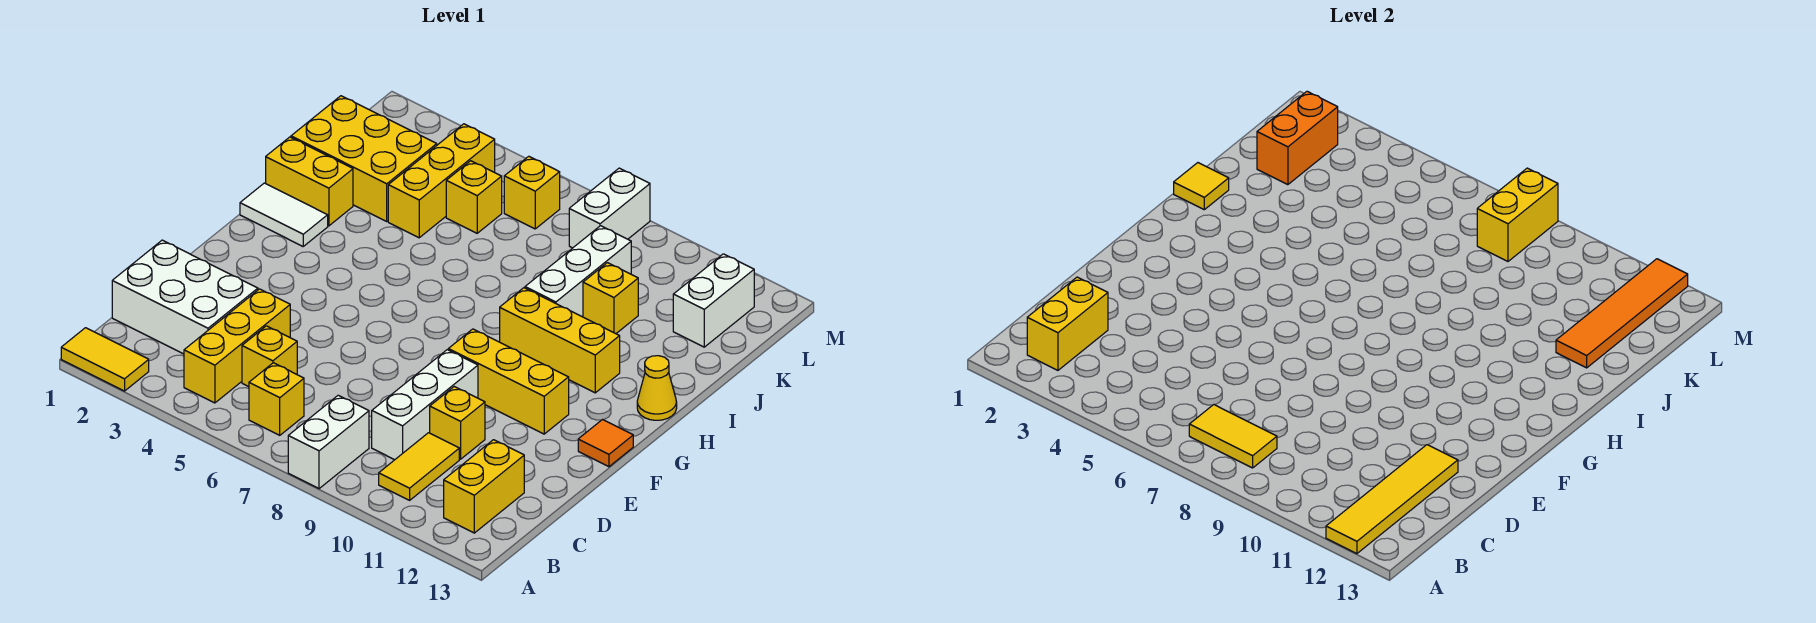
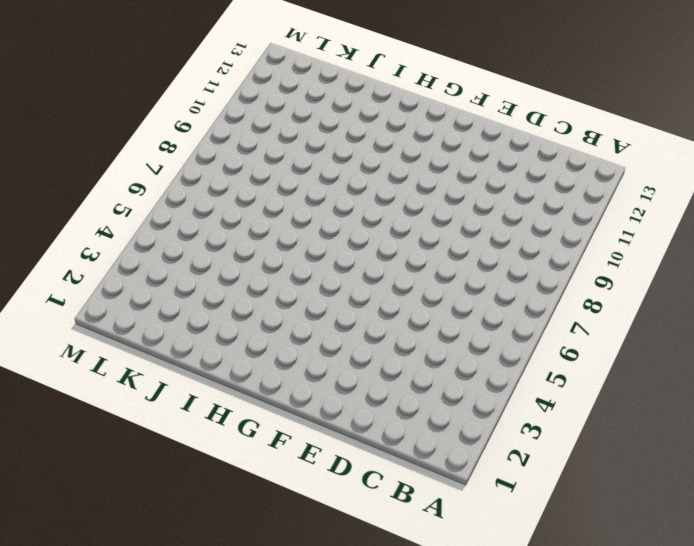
none -> yellow 1x2 tile [61,328,149,391]
none -> white 1x2 brick [288,395,369,489]
none -> yellow 1x3 brick [184,289,290,403]
none -> yellow 1x1 brick [249,363,304,435]

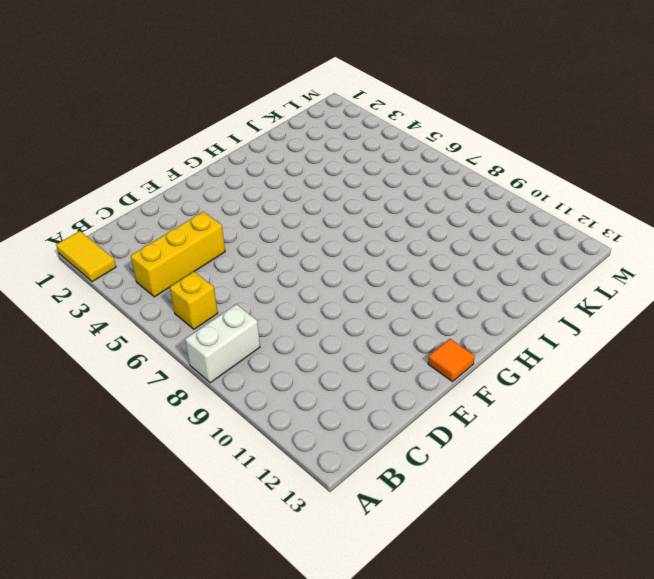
none -> yellow 1x2 tile [379,433,459,500]
none -> yellow 1x2 brick [444,440,524,533]
none -> white 2x3 brick [112,240,258,354]
none -> yellow 1x1 brick [242,326,297,387]

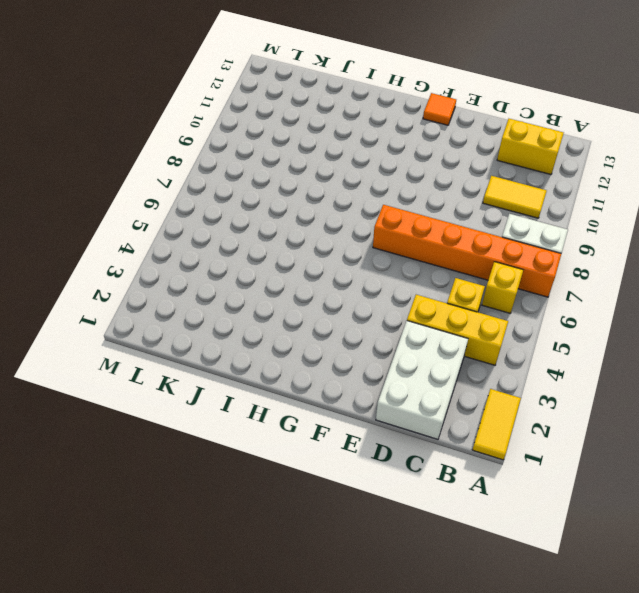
orange 1x6 brick [373,205,561,297] -> none
none -> white 1x3 brick [372,350,478,460]
none -> yellow 1x1 brick [430,387,485,459]
none -> yellow 1x3 brick [448,329,569,434]
none -> white 1x2 tile [240,183,328,246]

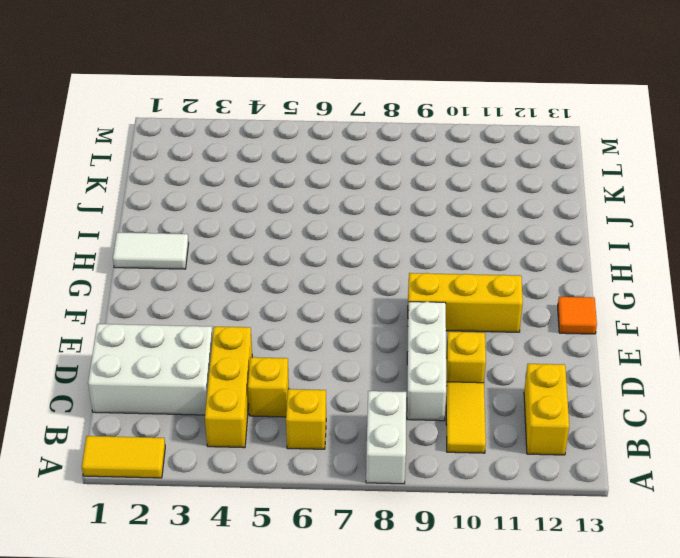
none -> yellow 1x3 brick [500,288,620,393]
none -> yellow 1x1 cone [637,356,677,420]
none -> yellow 1x2 brick [266,137,353,226]
none -> white 1x3 brick [525,226,631,317]

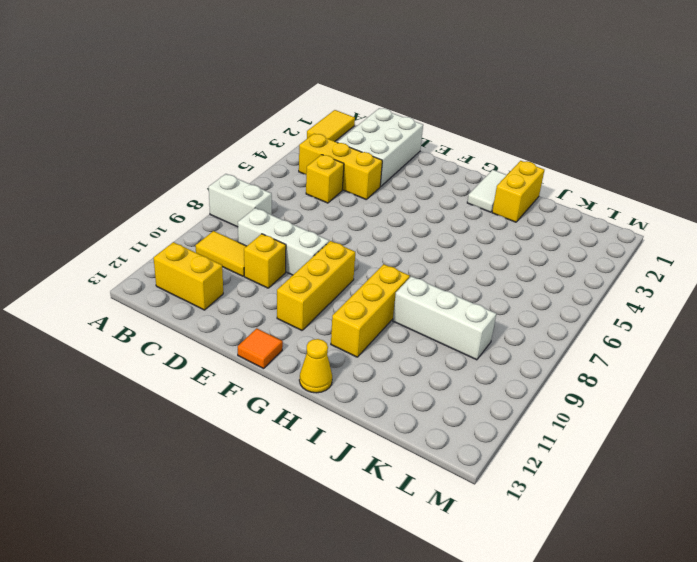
none -> yellow 1x1 brick [249,363,304,435]
none -> yellow 2x3 brick [291,96,437,221]
none -> yellow 1x3 brick [388,124,495,238]
none -> yellow 1x1 brick [583,263,638,334]

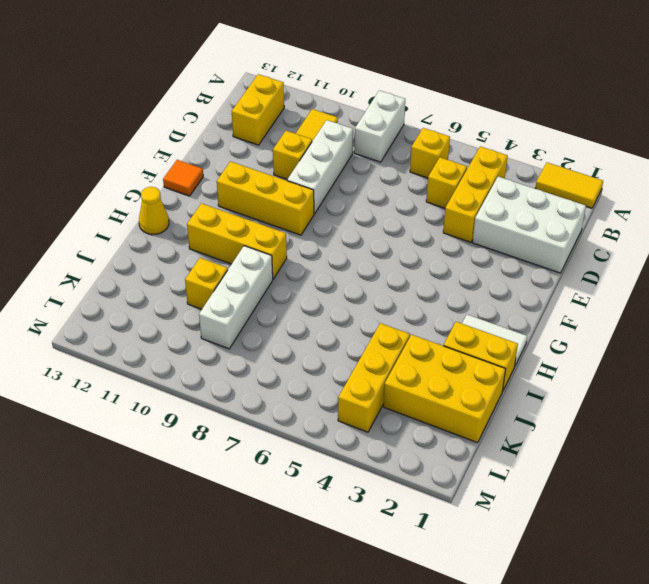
none -> yellow 1x1 brick [446,161,502,233]
none -> white 1x2 brick [673,254,754,347]
none -> yellow 1x1 brick [504,156,560,229]
none -> white 1x2 brick [569,168,650,248]

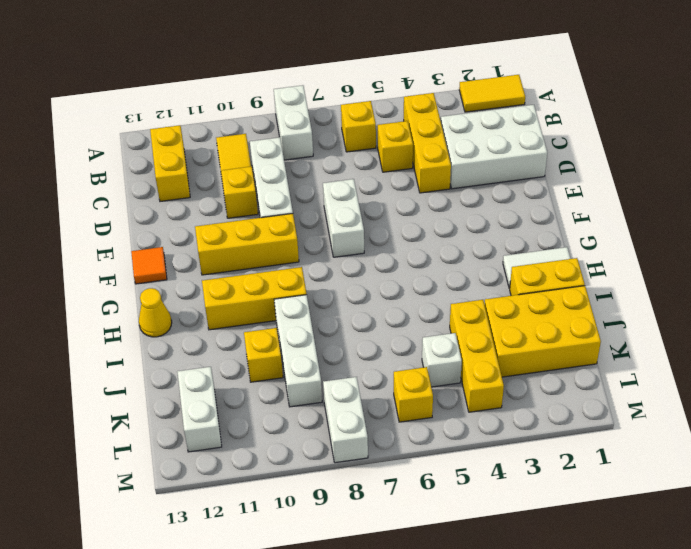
white 1x2 brick [323,179,364,257] -> none
white 1x1 brick [422,333,462,387] -> yellow 1x1 brick [446,161,502,233]
none -> yellow 1x4 tile [1326,445,1458,554]
none -> yellow 1x2 brick [1027,277,1108,370]
none -> yellow 1x2 tile [1189,405,1277,468]
none -> yellow 1x1 tile [1174,163,1229,210]

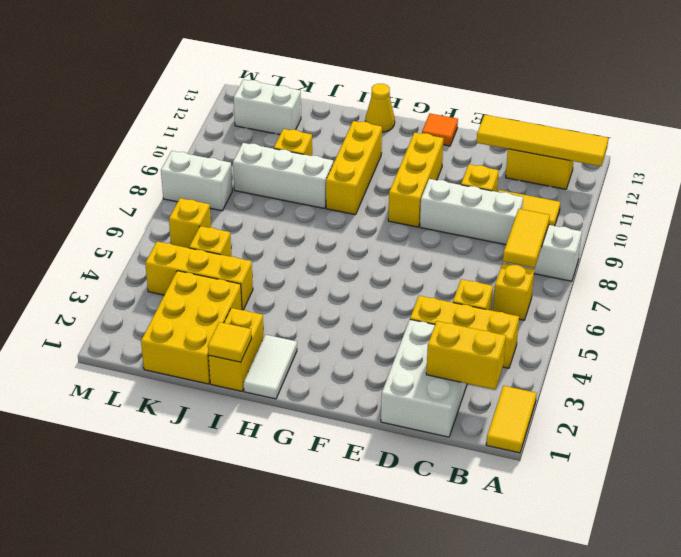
none -> orange 1x4 tile [1556,259,1688,368]
none -> orange 1x2 brick [1257,91,1338,185]
none -> yellow 1x2 brick [1477,168,1558,261]

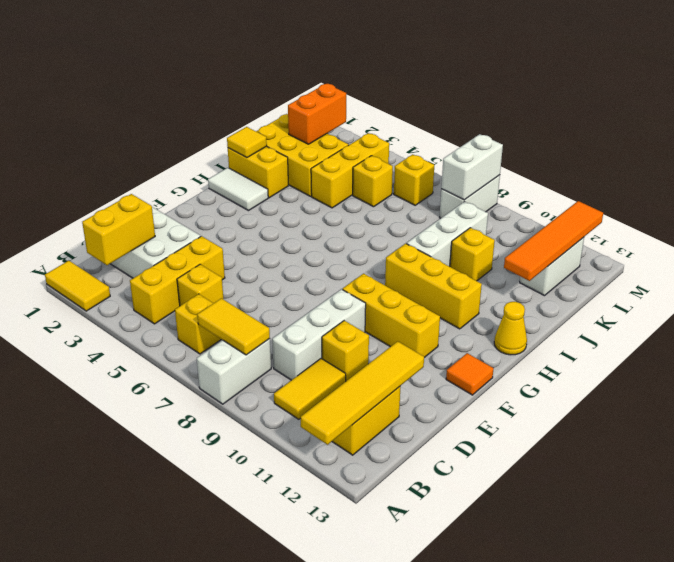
white 1x2 brick [441,134,503,200] -> yellow 1x2 brick [1477,168,1558,261]

